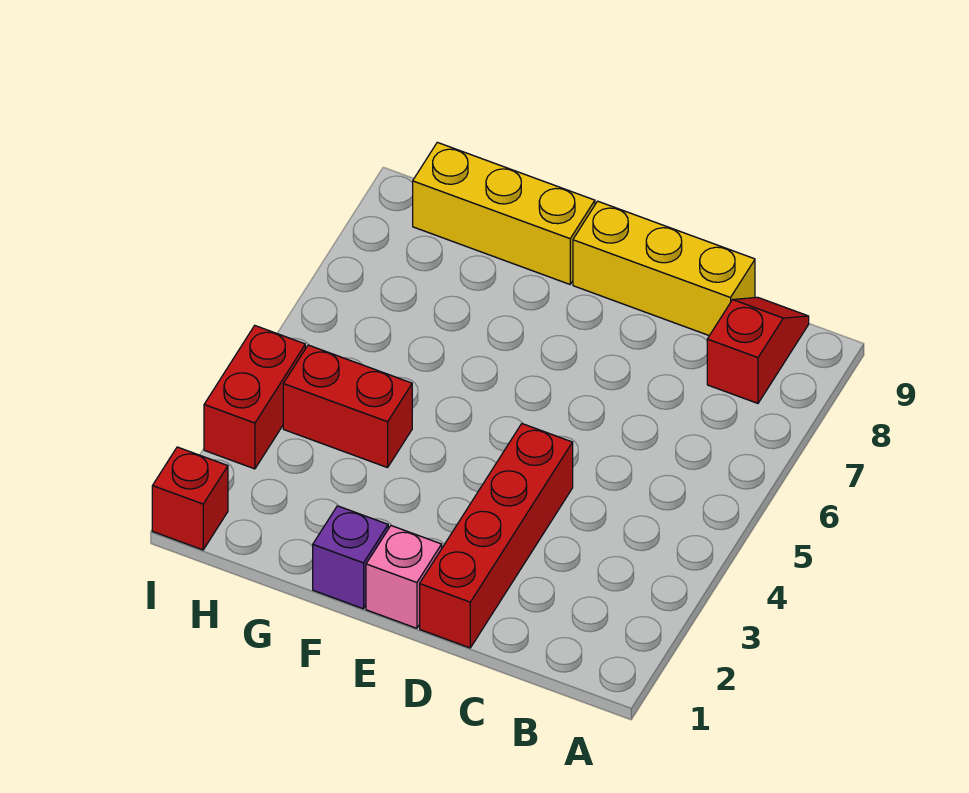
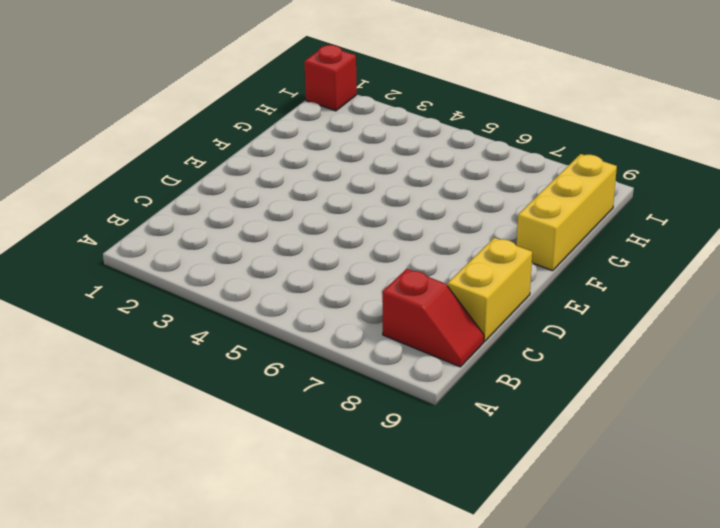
yellow 1x2 brick [448,238,532,341] -> yellow 1x3 brick [573,201,755,336]
none -> red 1x4 brick [420,424,573,648]
none -> pink 1x1 brick [366,526,442,628]

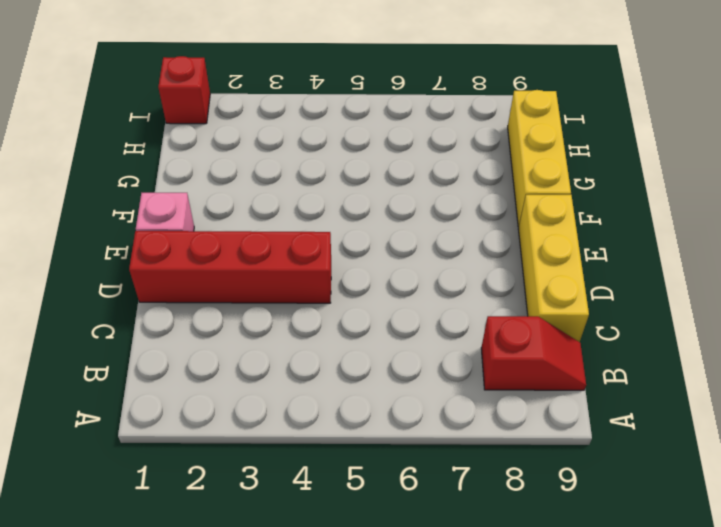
none -> purple 1x1 brick [313,506,388,609]
none -> red 1x2 brick [283,345,412,468]

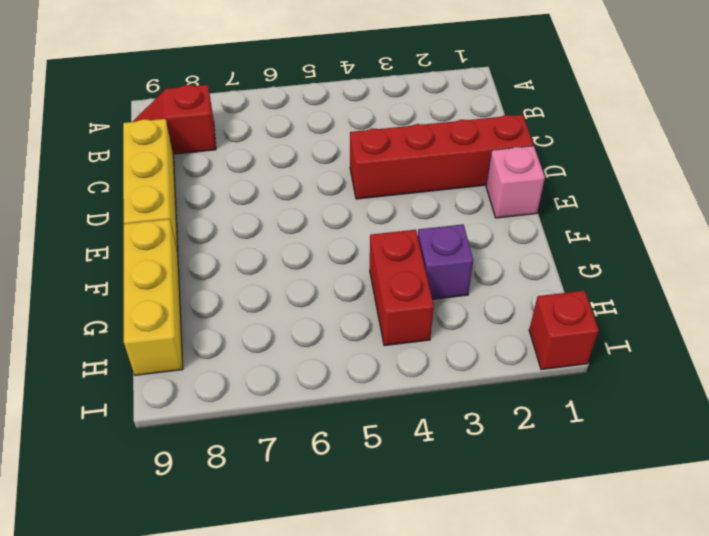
purple 1x1 brick [418,224,473,299] -> purple 1x1 brick moved to [313,506,388,609]
none -> red 1x2 brick [204,326,305,469]

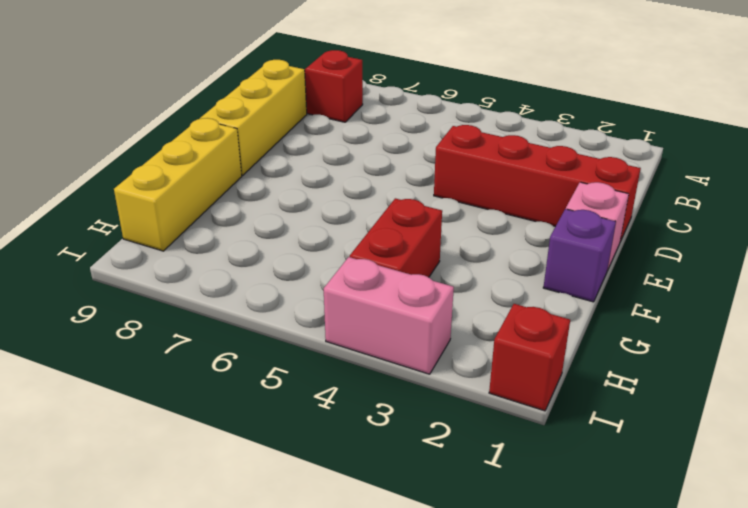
pink 1x2 brick [324,257,454,374] -> red 1x2 brick [204,326,305,469]

